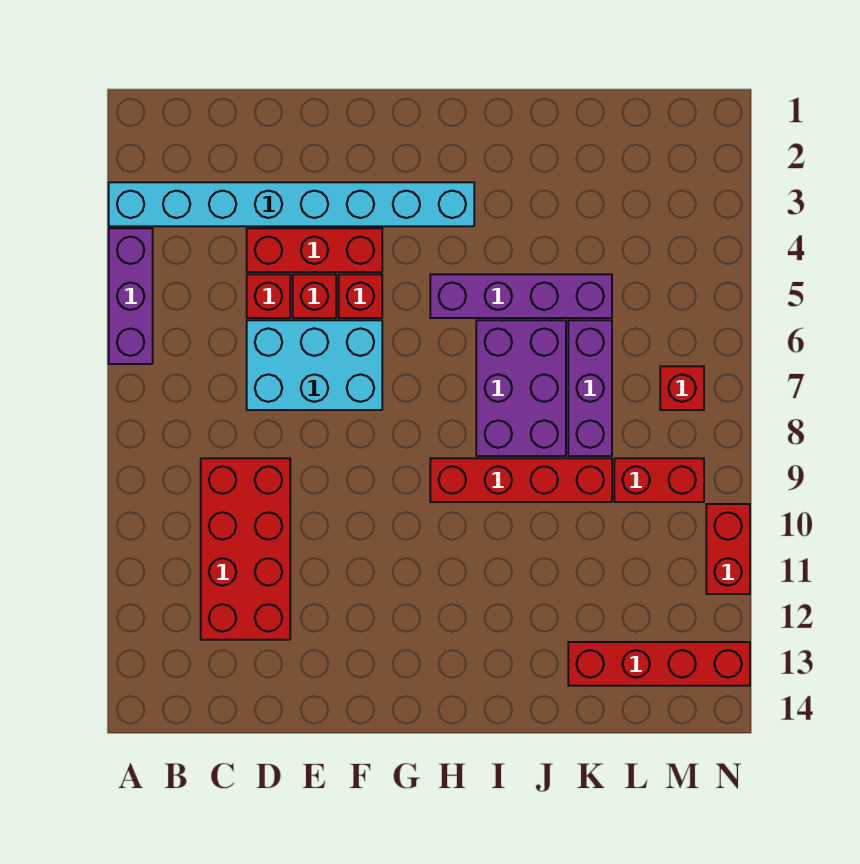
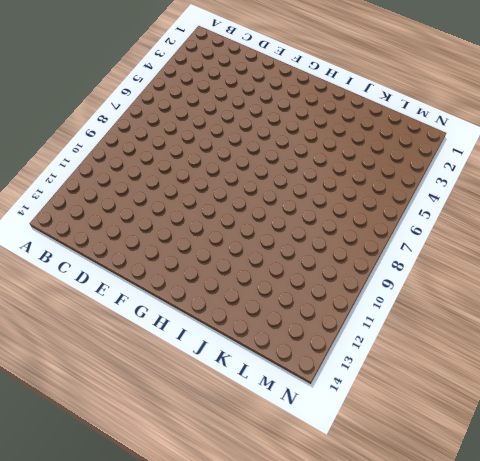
none -> cyan 1x8 brick [109,182,474,226]
none -> purple 1x3 brick [109,228,153,364]
none -> red 2x4 brick [201,458,290,640]

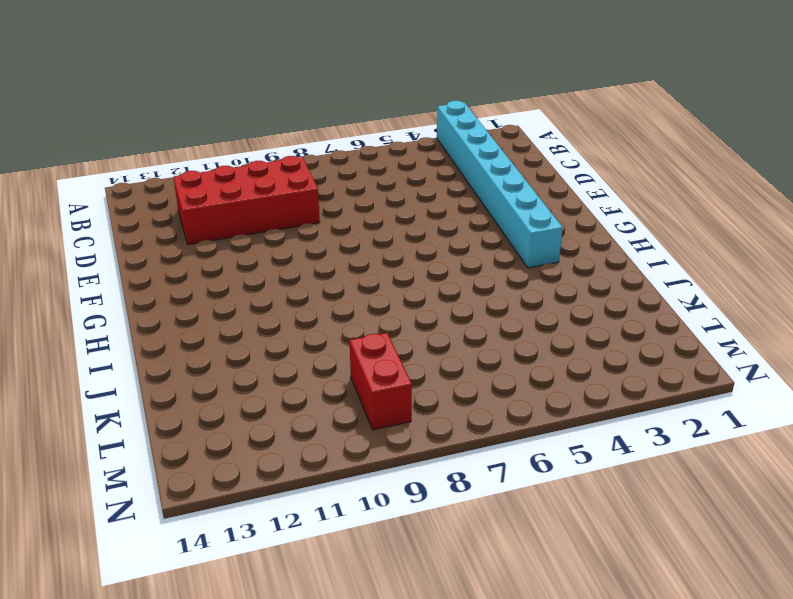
none -> purple 1x3 brick [109,228,153,364]
none -> red 1x3 brick [247,228,382,272]
none -> red 1x1 brick [247,274,290,318]

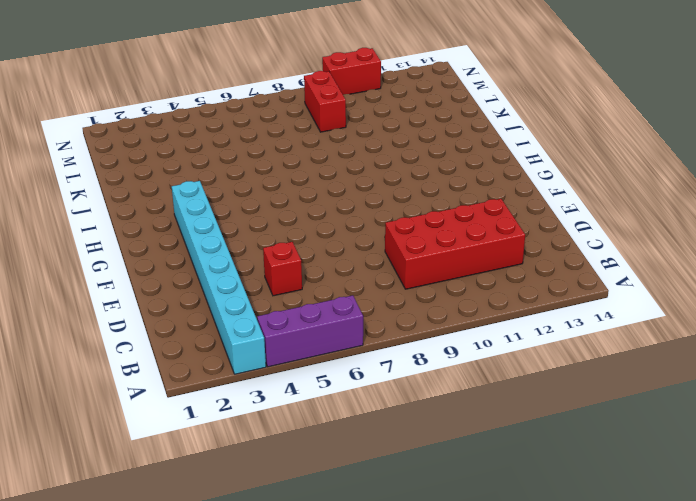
none -> red 1x3 brick [247,228,382,272]
none -> cyan 2x3 brick [247,320,382,410]
none -> red 1x1 brick [293,274,336,318]

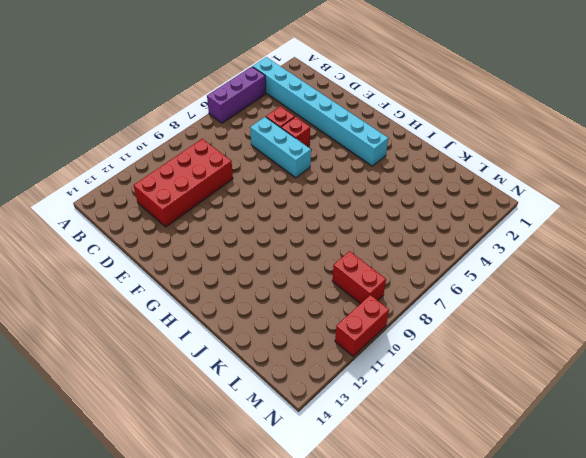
cyan 1x3 brick [250,117,311,178] -> cyan 2x3 brick [247,320,382,410]
none -> red 1x3 brick [247,228,382,272]
none -> red 1x1 brick [339,274,382,318]
none -> purple 1x4 brick [430,274,612,318]

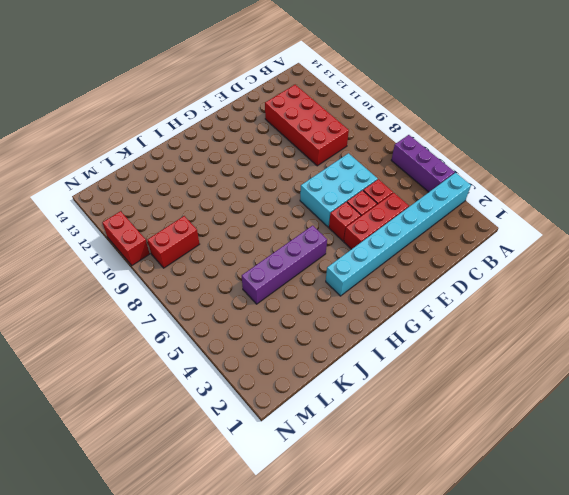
none -> red 1x4 brick [430,458,612,502]
none -> purple 2x3 brick [476,320,566,456]
none -> purple 1x3 brick [568,320,612,456]

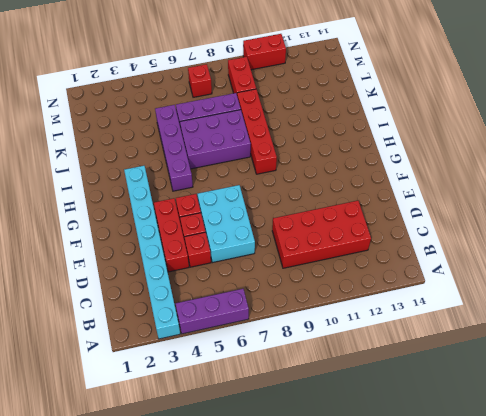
none -> red 1x4 brick [568,642,750,686]

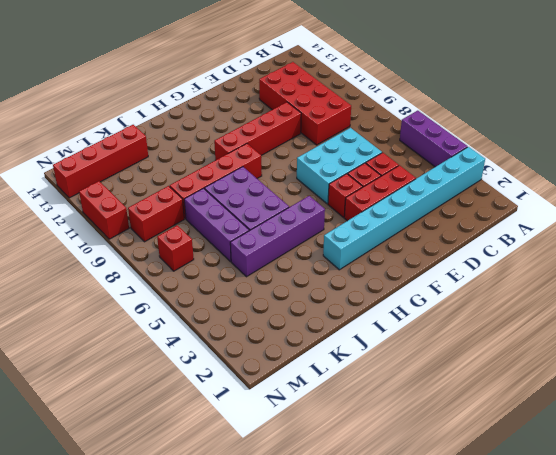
red 1x4 brick [214,102,301,160] -> none

